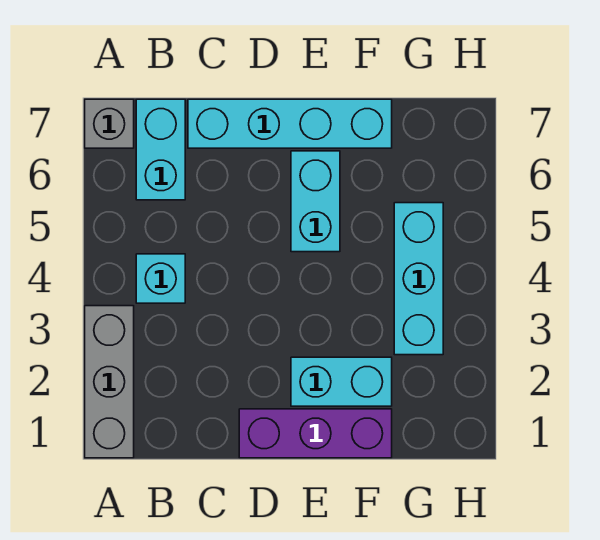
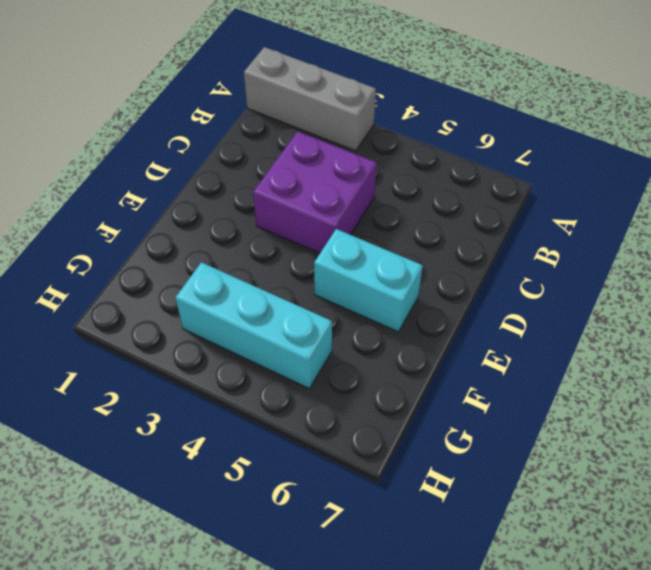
purple 2x2 brick [253,131,377,253] -> none
none -> grey 1x1 brick [85,99,134,148]
none -> cyan 1x1 brick [136,254,185,303]

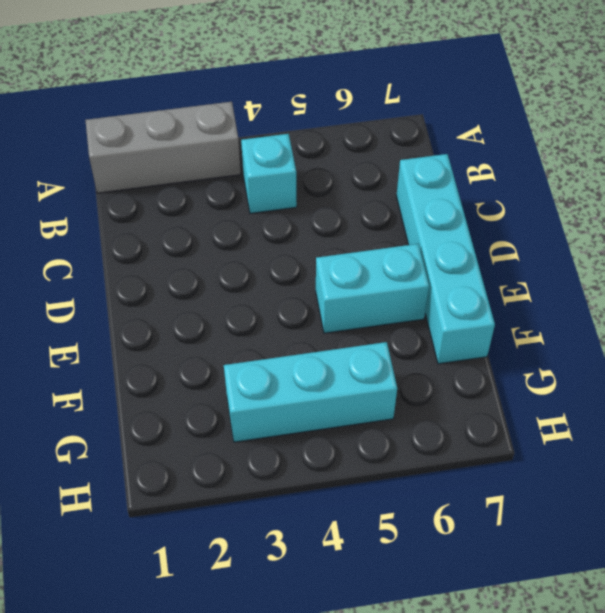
none -> grey 1x1 brick [85,99,134,148]
none -> cyan 1x2 brick [136,99,185,200]

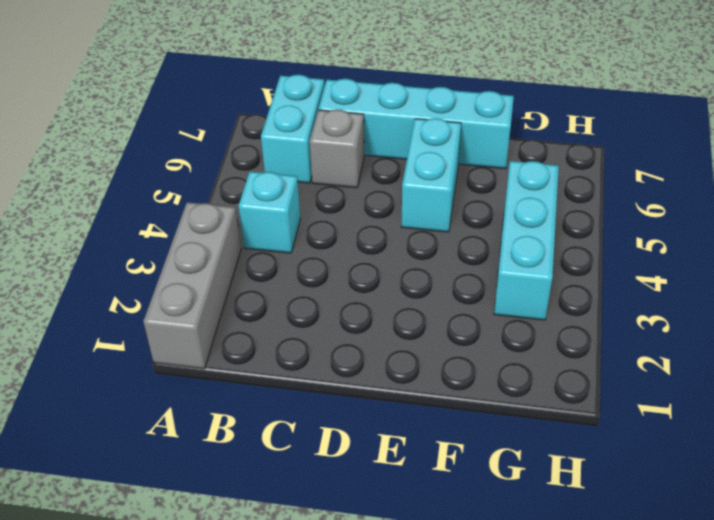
grey 1x1 brick [310,109,364,188] -> grey 1x1 brick moved to [85,99,134,148]
none -> purple 1x3 brick [239,409,392,458]
none -> cyan 1x2 brick [291,357,392,406]

